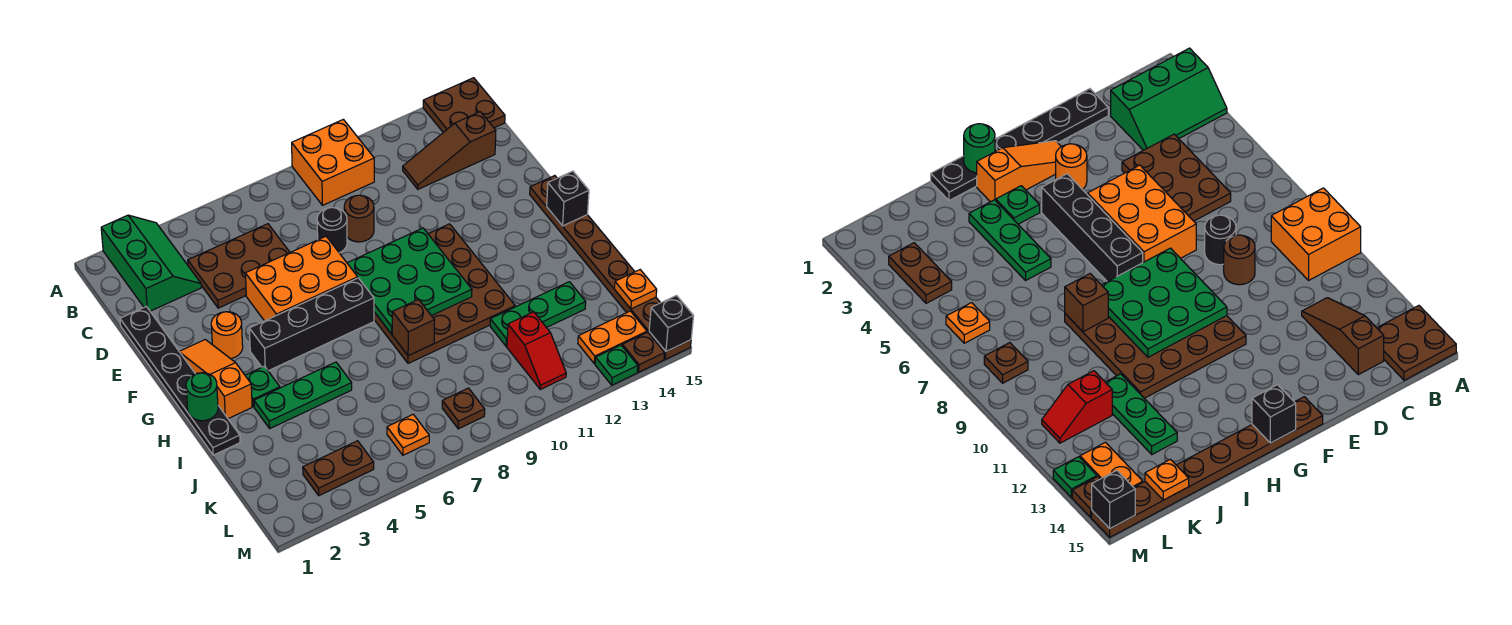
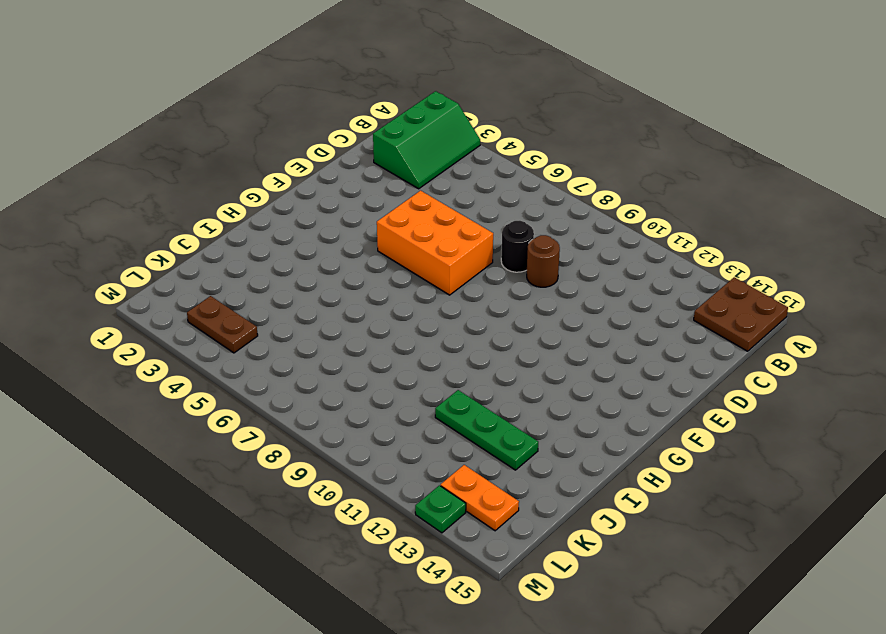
none -> orange 2x2 brick [292,119,374,205]
none -> brown 2x3 plate [188,224,290,308]
none -> brown 1x3 slope [403,112,496,189]
none -> black 1x6 plate [120,306,240,455]

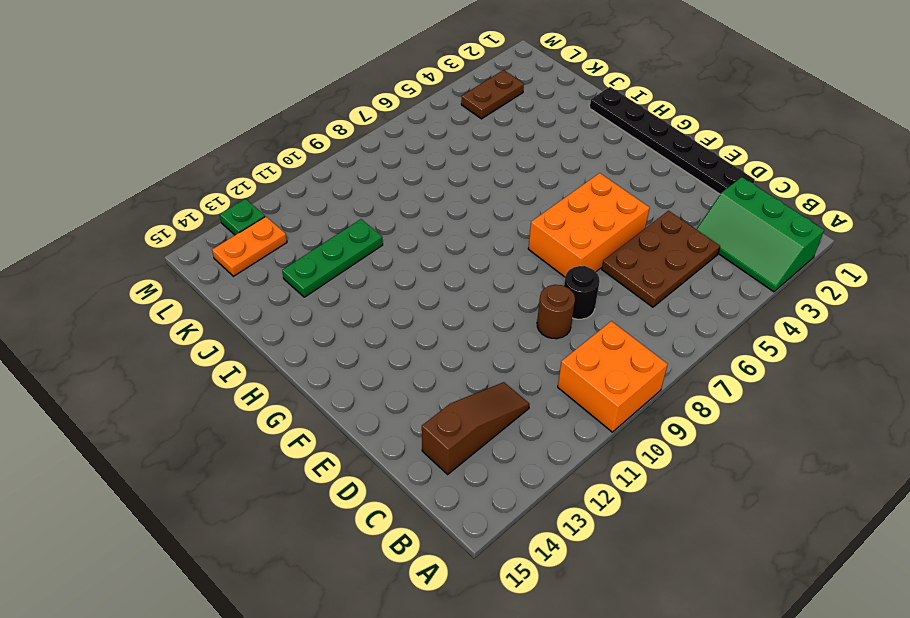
none -> brown 2x2 plate [423,78,505,132]
none -> orange 1x3 slope [179,340,252,419]
none -> orange 1x1 round brick [211,312,243,359]
none -> brown 4x4 plate [374,224,515,363]

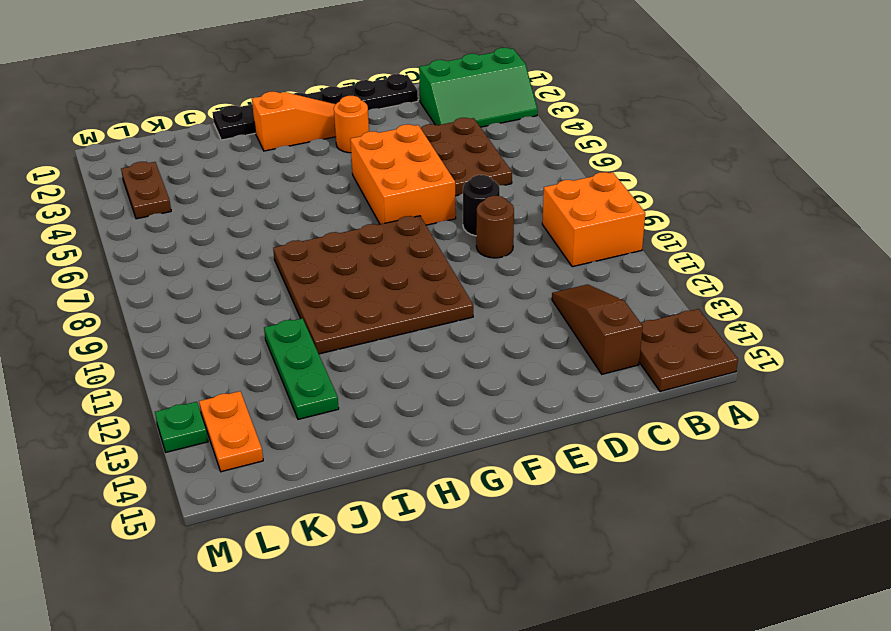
none -> brown 1x8 plate [530,176,691,359]
none -> black 1x4 brick [249,278,374,371]
none -> green 1x1 plate [245,366,280,406]
none -> green 1x3 plate [254,362,352,428]

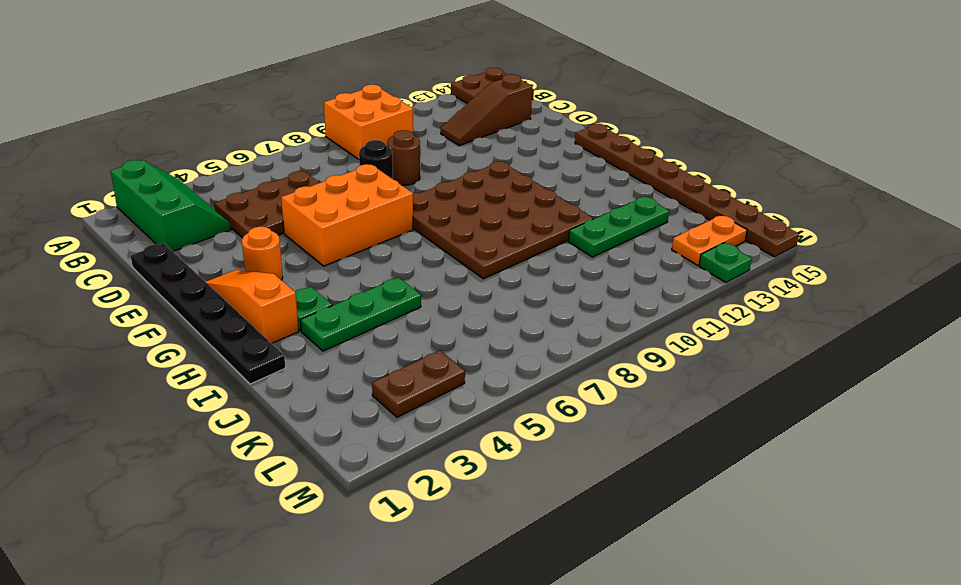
none -> black 1x4 brick [249,278,374,371]
none -> red 1x2 slope [507,312,566,389]
none -> orange 1x1 plate [387,414,429,455]
none -> brown 1x1 plate [442,388,485,429]

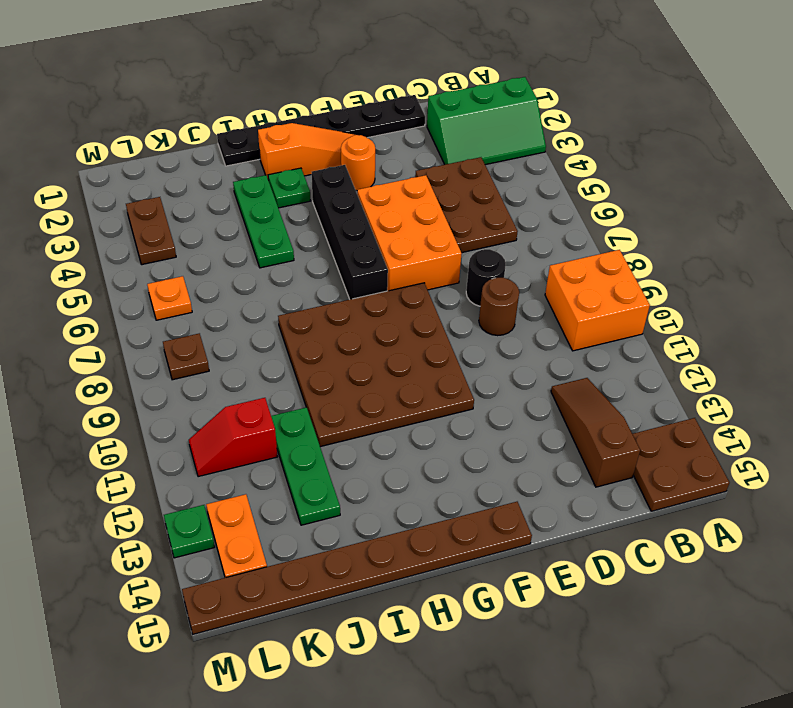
none -> brown 1x1 plate [622,332,665,372]
none -> green 3x3 plate [347,228,472,334]
none -> black 1x1 brick [547,171,589,226]
none -> green 1x1 round brick [186,373,218,421]

